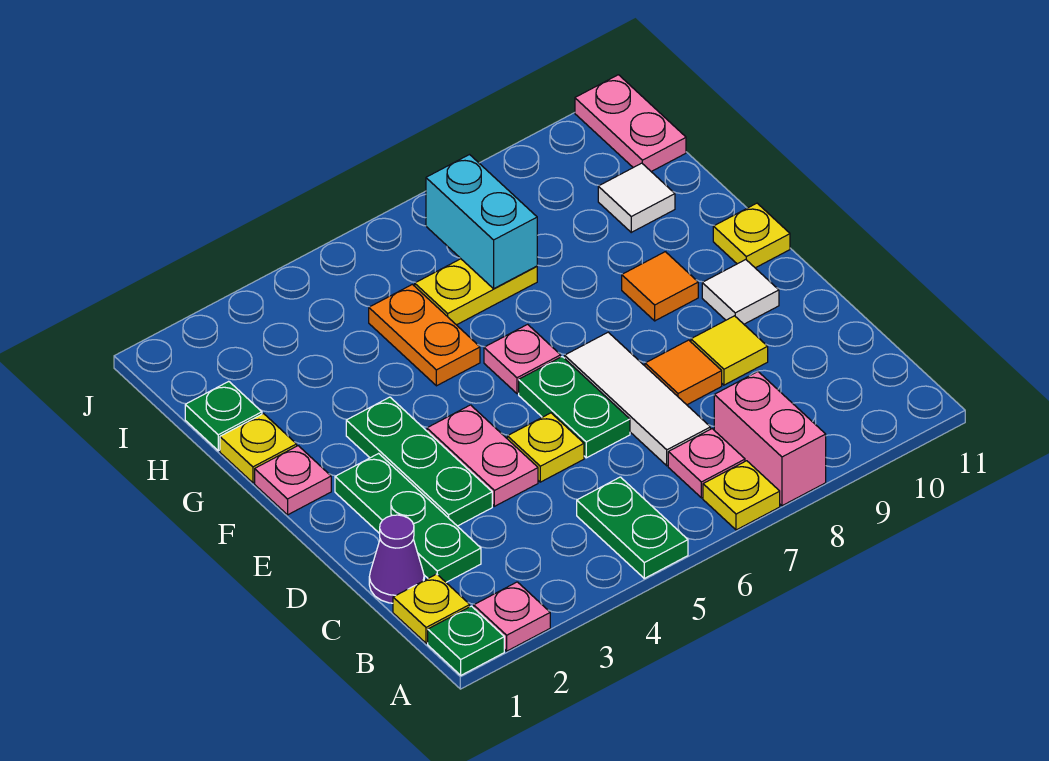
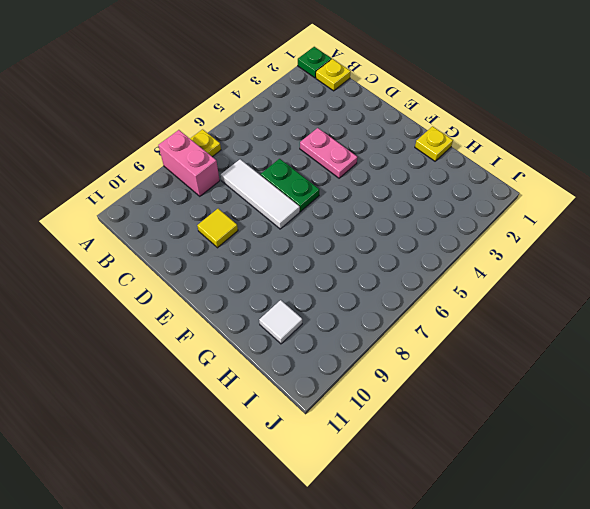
none -> pink 1x1 plate [474,582,550,651]
none -> green 1x2 plate [577,477,688,578]
none -> pink 1x1 plate [668,429,745,498]

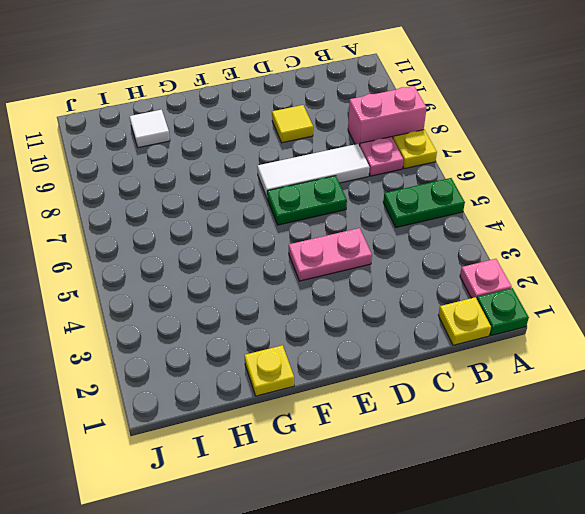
none -> purple 1x1 cone [369,515,424,603]
none -> green 1x3 plate [335,453,481,582]
none -> green 1x3 plate [346,397,492,526]

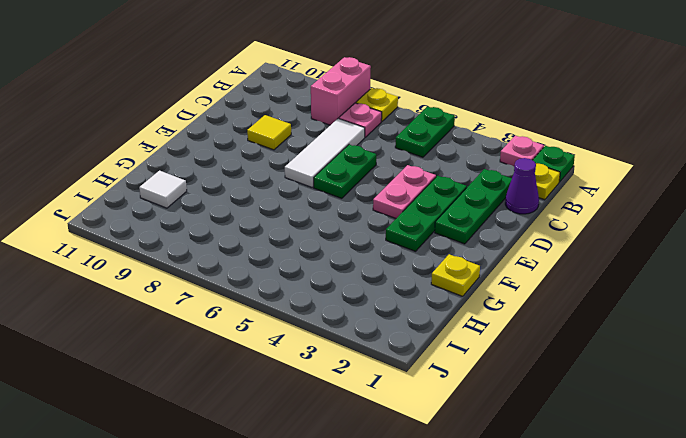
none -> yellow 1x1 plate [507,413,584,482]
none -> orange 1x1 tile [645,340,722,405]
none -> white 1x1 tile [702,260,779,324]

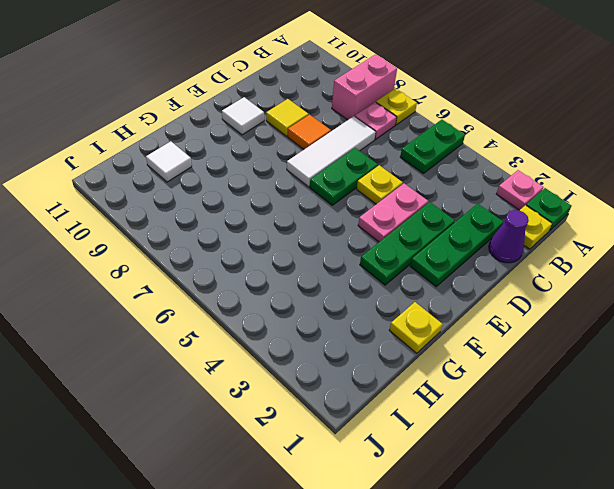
none -> pink 1x1 plate [255,446,331,515]
none -> pink 1x1 plate [484,324,561,394]
none -> orange 1x1 tile [622,252,698,321]

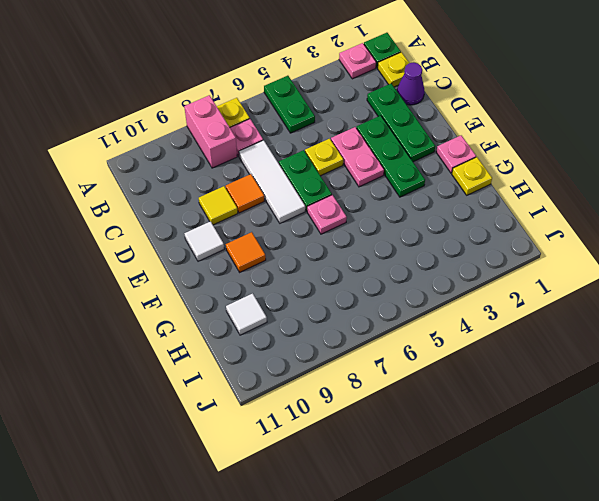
none -> yellow 1x1 plate [713,203,790,268]
none -> orange 1x2 plate [369,284,480,386]
none -> green 1x1 plate [185,381,262,451]

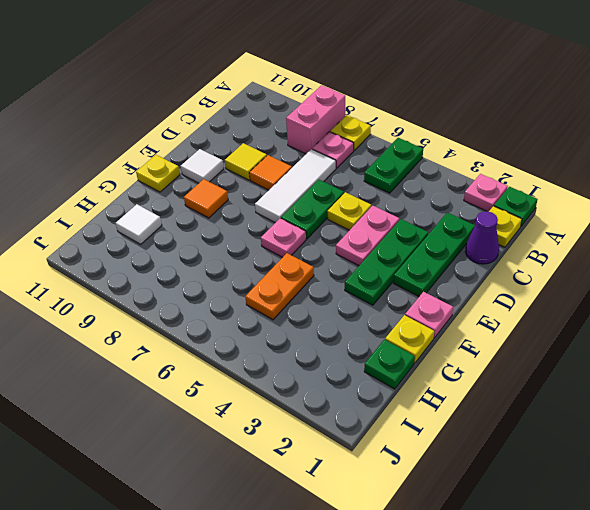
none -> yellow 1x2 plate [415,259,537,325]
none -> pink 1x2 plate [575,75,686,172]
none -> cyan 1x2 brick [426,155,537,289]

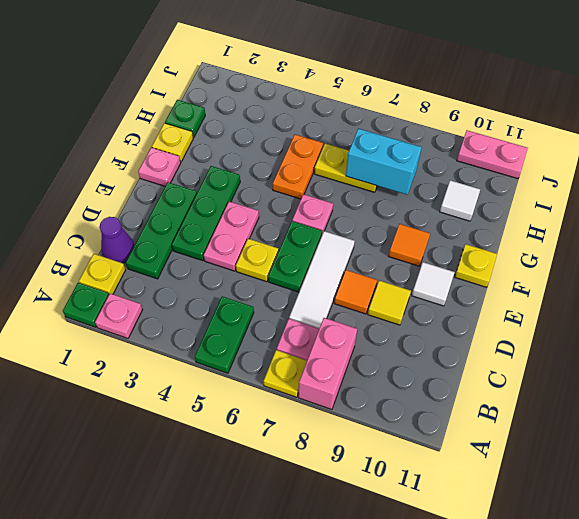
cyan 1x2 brick [346,129,422,195] -> cyan 1x2 brick turned to [426,155,537,289]
pink 1x2 plate [457,130,528,179] -> pink 1x2 plate turned to [575,75,686,172]

